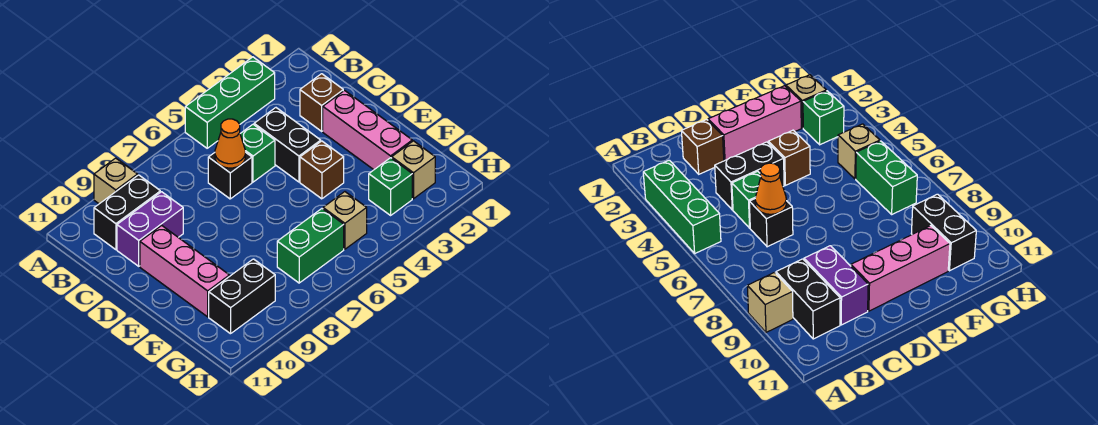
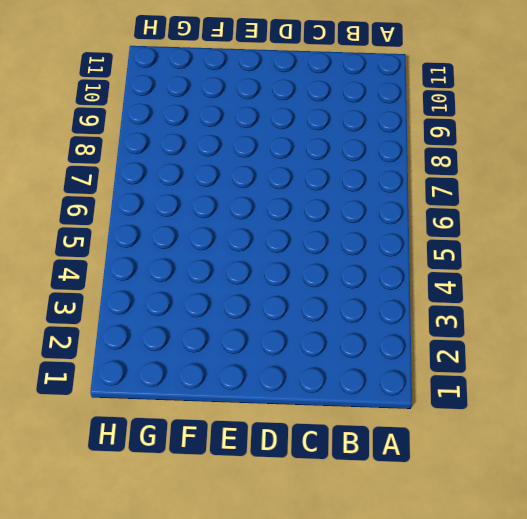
none -> green 1x3 brick [185,57,275,148]
none -> tan 1x1 brick [94,158,138,204]
none -> black 1x2 brick [94,175,160,250]

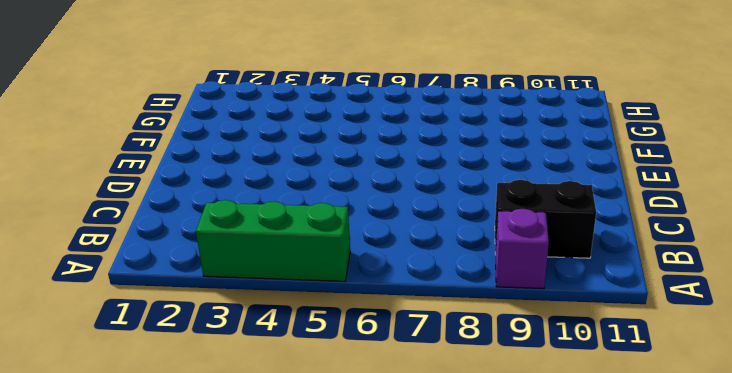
purple 1x1 brick [495,209,549,289] -> tan 1x1 brick [94,158,138,204]
none -> brown 1x1 brick [300,74,343,131]
none -> black 1x2 brick [254,108,321,182]
none -> green 1x1 brick [240,124,275,182]

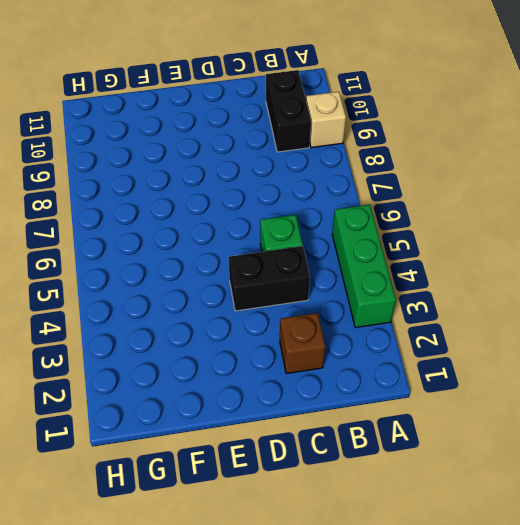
none -> black 1x1 brick [208,152,252,199]
none -> purple 1x2 brick [117,192,183,266]
none -> pink 1x3 brick [323,91,412,170]

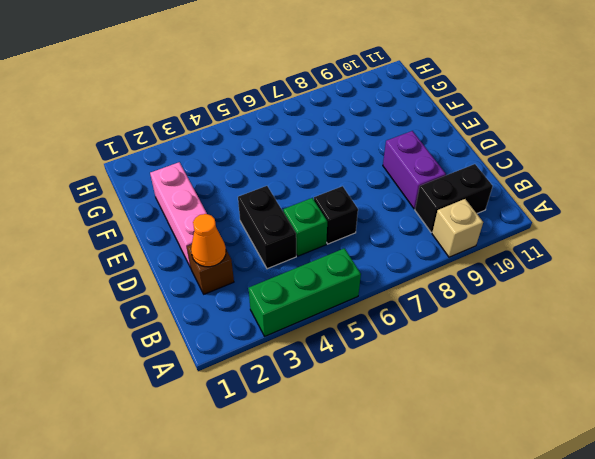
orange 1x1 cone [191,214,226,267] -> orange 1x1 cone moved to [215,119,245,168]
purple 1x2 brick [383,131,446,209] -> purple 1x2 brick turned to [117,192,183,266]
none -> pink 1x3 brick [140,225,229,317]
none -> brown 1x1 brick [300,141,344,199]
none -> tan 1x1 brick [392,141,435,199]

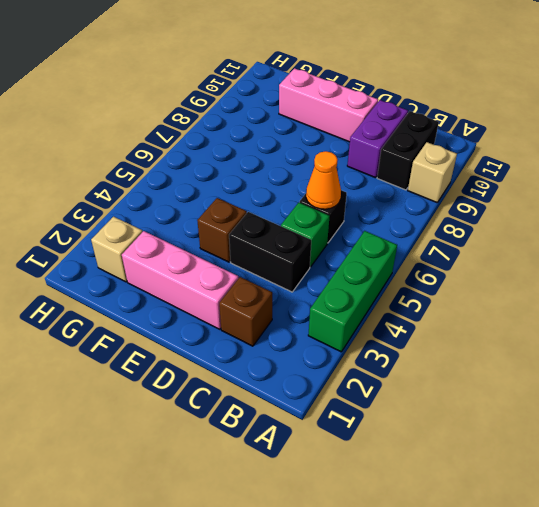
none -> green 1x1 brick [369,158,412,215]
none -> tan 1x1 brick [323,192,367,249]
none -> green 1x2 brick [277,209,344,283]

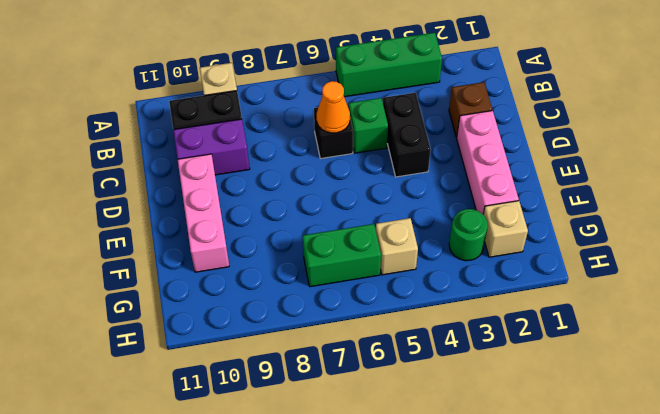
green 1x1 round brick [449,209,488,261] -> green 1x1 brick [369,158,412,215]
none -> brown 1x1 brick [300,141,344,199]
none -> black 1x2 brick [209,259,275,334]

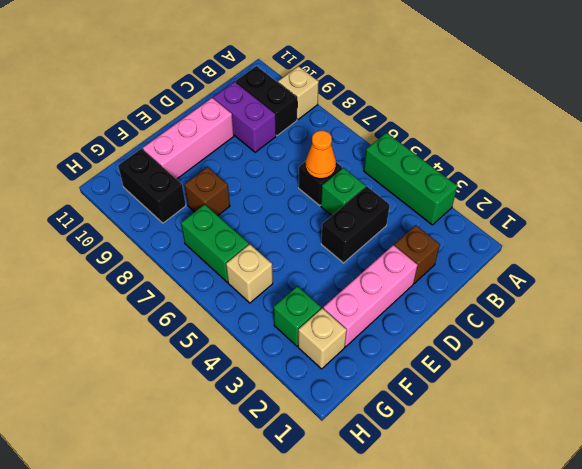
brown 1x1 brick [184,167,230,215] -> brown 1x1 brick moved to [300,141,344,199]

